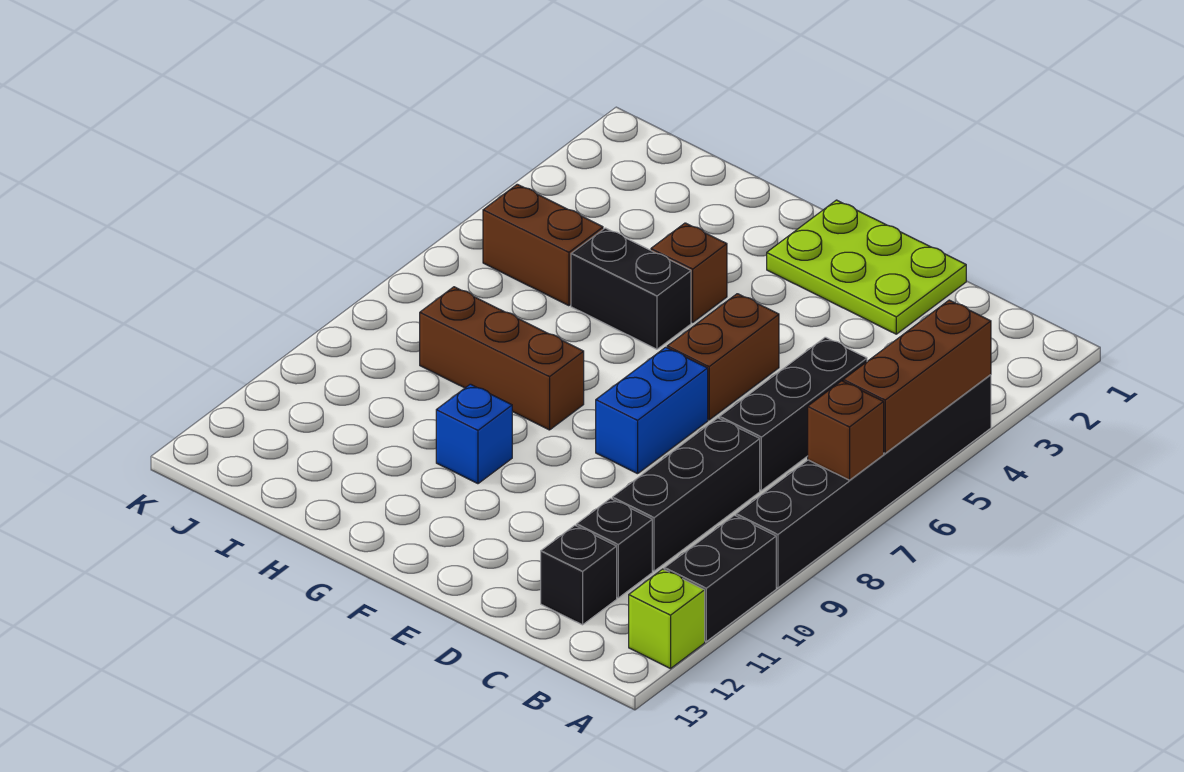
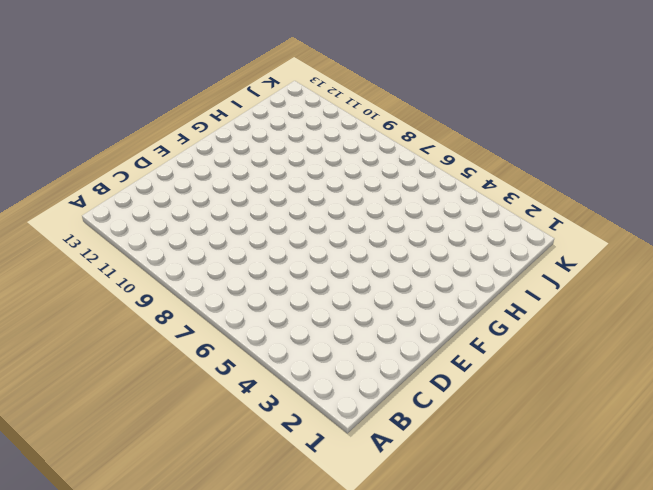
none -> black 1x6 brick [736,375,991,588]
none -> black 1x2 brick [664,515,776,641]
none -> lime 1x1 brick [629,569,705,669]

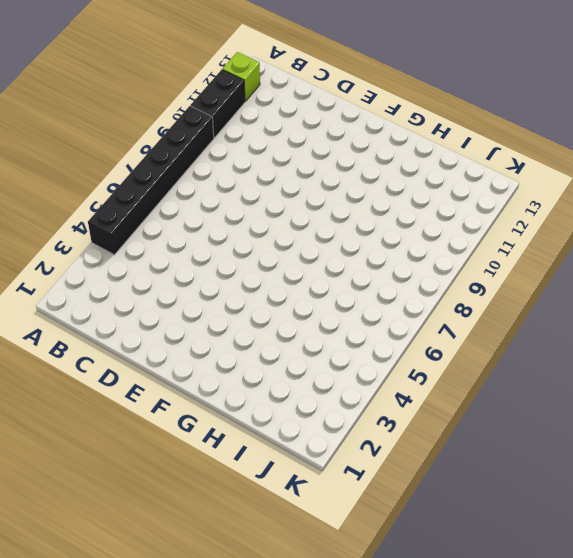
none -> black 1x3 brick [720,337,867,490]
none -> black 1x3 brick [612,418,760,571]
none -> black 1x1 brick [576,499,652,598]

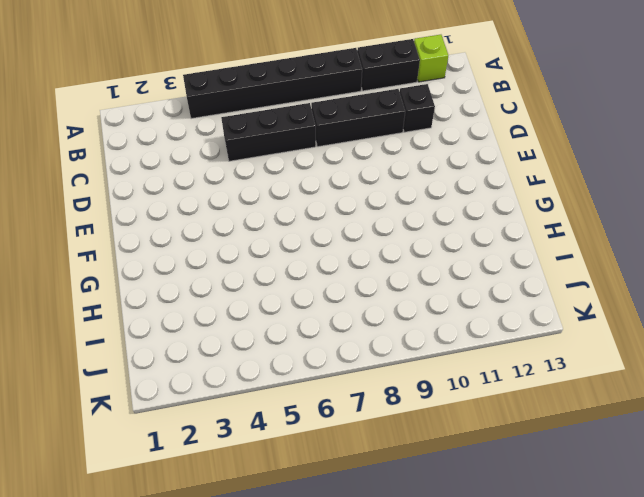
none -> black 1x1 brick [541,525,617,625]
none -> lime 2x3 plate [767,200,966,334]
none -> brown 1x2 brick [667,294,779,420]

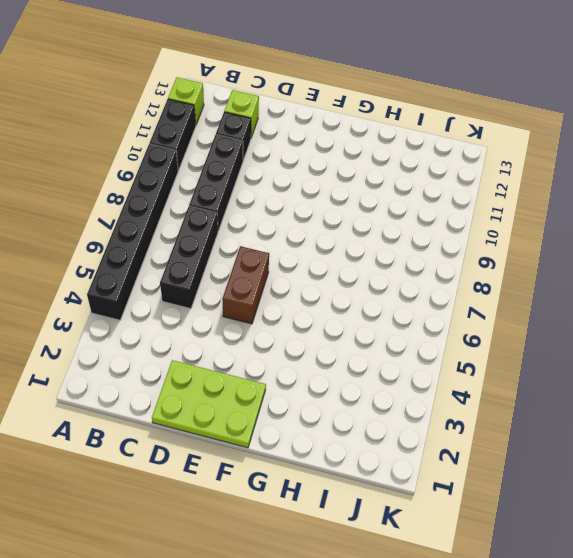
lime 1x1 brick [224,90,259,138] -> black 1x1 brick [541,525,617,625]
none -> blue 1x2 brick [596,347,708,474]
none -> brown 1x1 brick [651,223,727,322]
none -> black 1x2 brick [571,228,691,349]

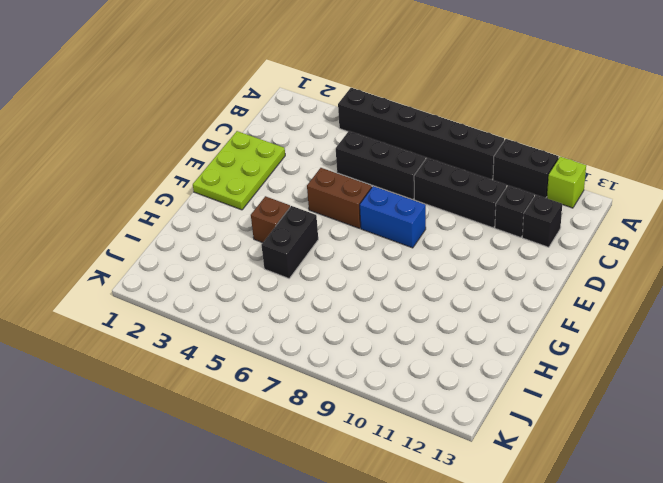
none -> brown 1x3 brick [420,287,584,430]
none -> blue 1x1 brick [436,384,512,484]
none -> brown 1x2 brick [483,184,603,306]

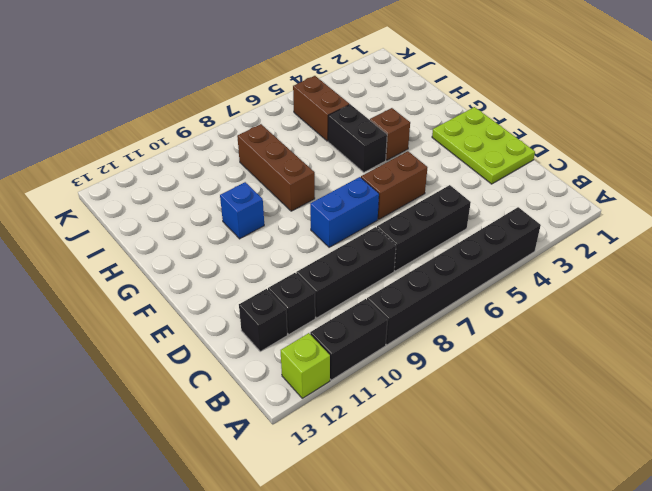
none -> brown 1x3 brick [843,300,991,453]
none -> brown 1x1 brick [808,381,884,480]

